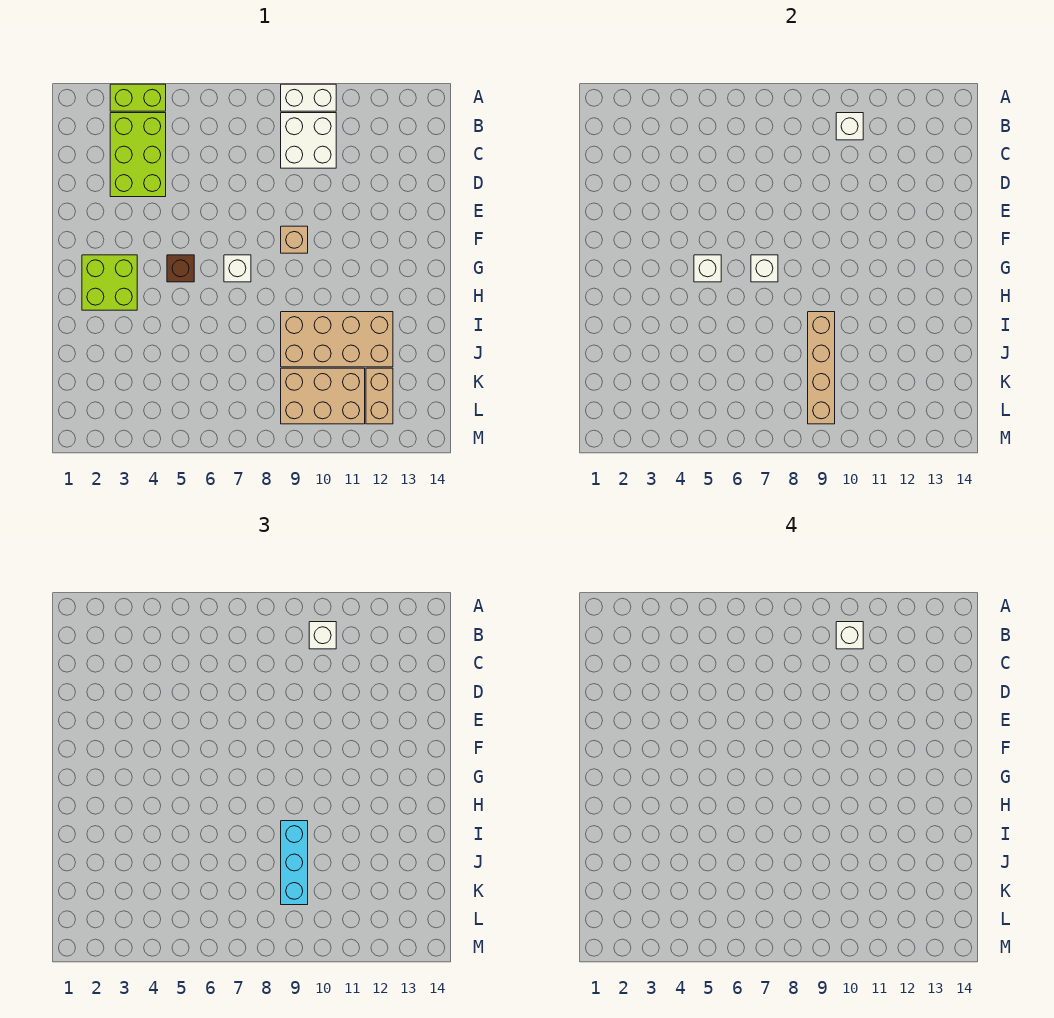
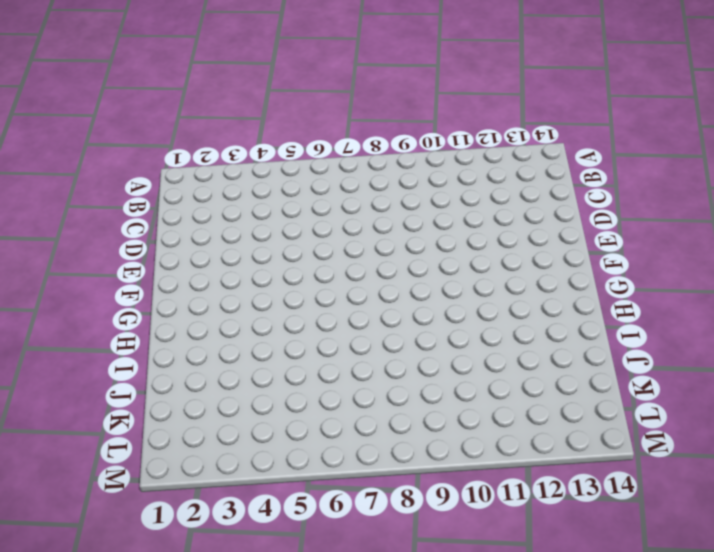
none -> lime 1x2 brick [110,84,166,111]
none -> white 1x2 brick [281,84,336,111]
none -> lime 2x3 brick [110,113,166,197]

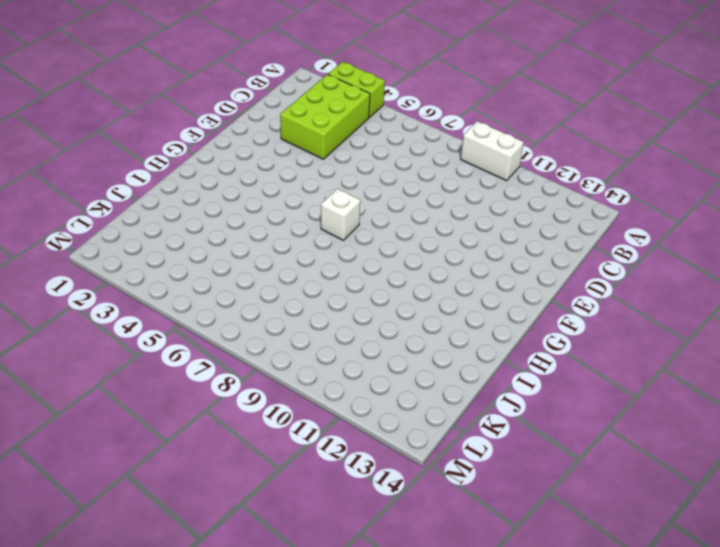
none -> white 2x2 brick [281,113,336,168]
none -> tan 1x1 brick [281,226,308,253]
none -> lime 2x2 brick [82,255,137,310]

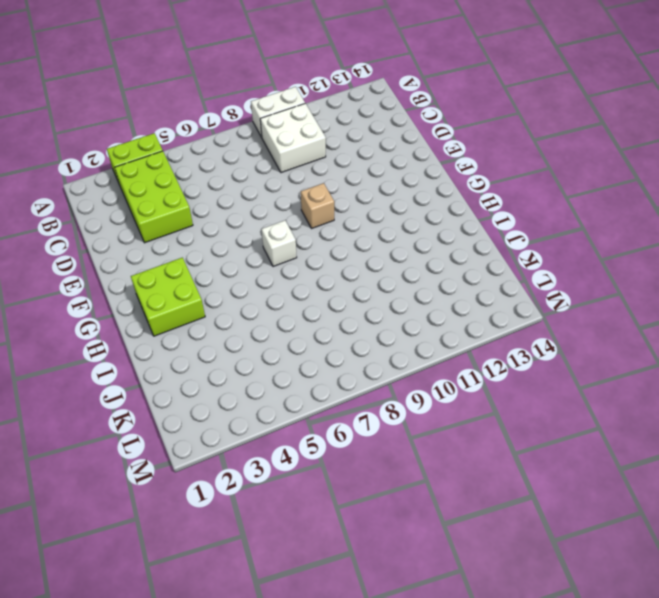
none -> brown 1x1 brick [167,255,194,282]
none -> tan 2x4 brick [281,312,393,367]
none -> tan 2x3 brick [281,368,365,424]

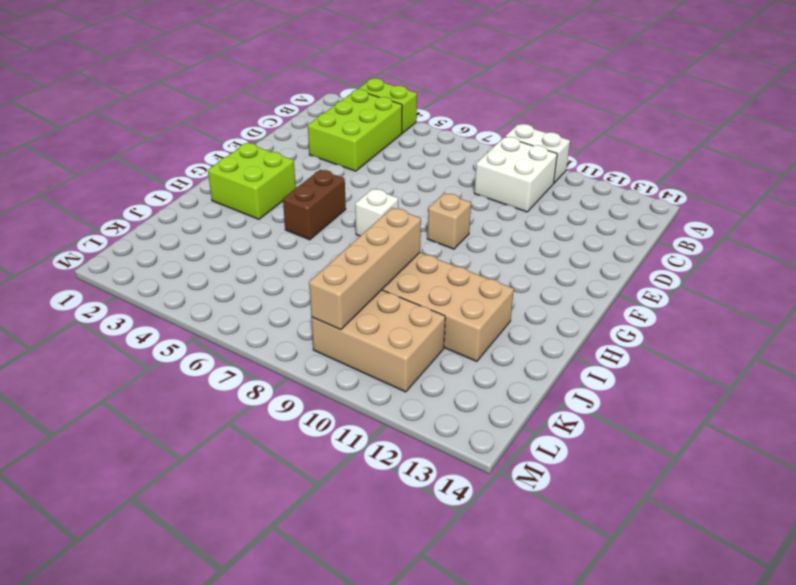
brown 1x2 brick [283,170,346,240] -> brown 1x1 brick [167,255,194,282]
none -> tan 1x2 brick [366,368,393,424]
none -> white 1x1 brick [836,113,863,140]
none -> white 1x1 brick [694,255,721,282]

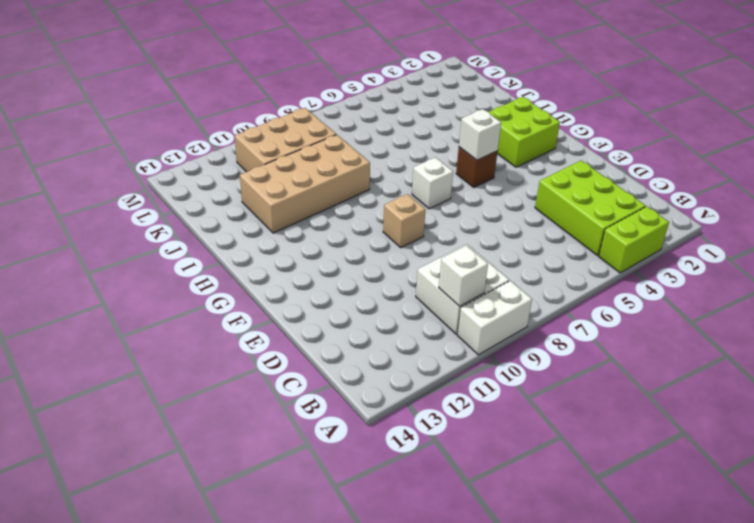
none -> tan 1x2 brick [366,368,393,424]
none -> white 1x1 brick [751,255,778,282]
none -> tan 1x4 brick [808,312,835,424]

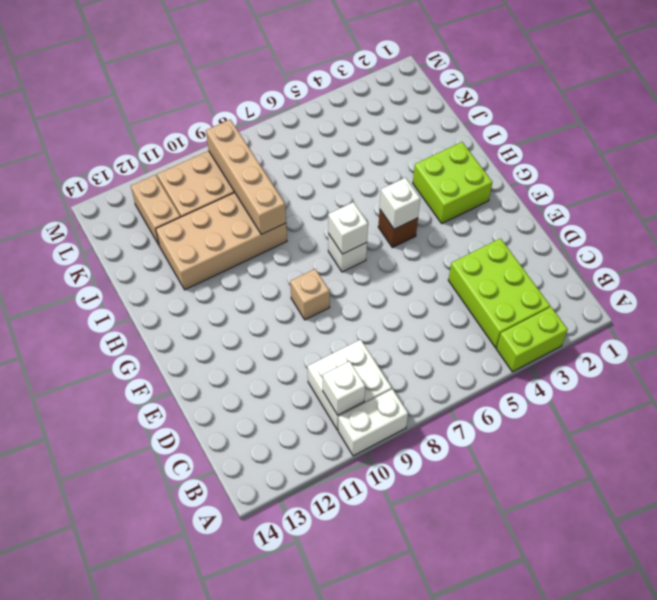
none -> white 1x1 brick [309,622,336,649]
none -> cyan 1x3 brick [281,821,308,905]
none -> white 1x1 brick [836,622,863,649]

